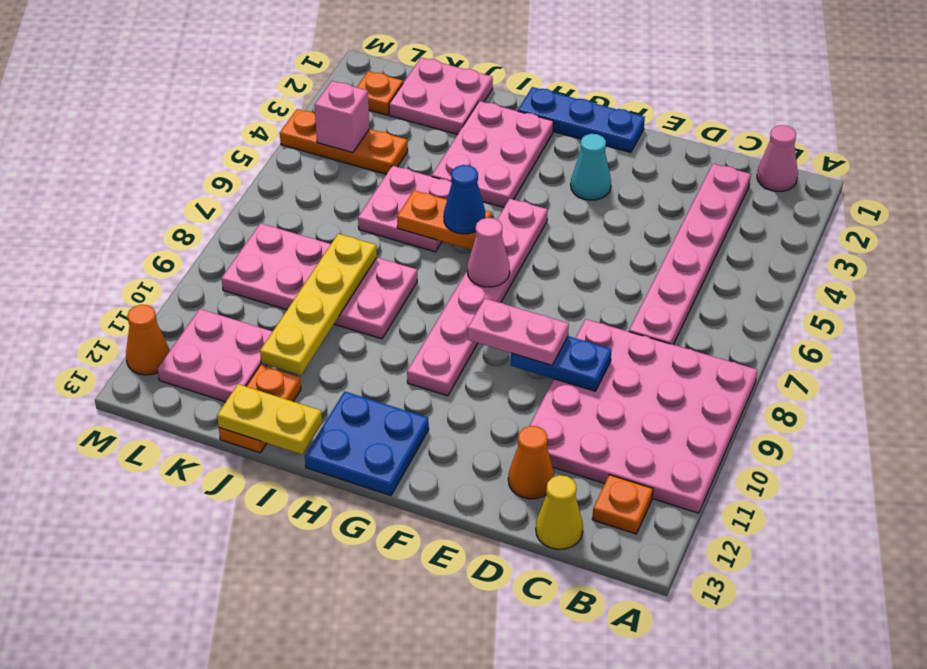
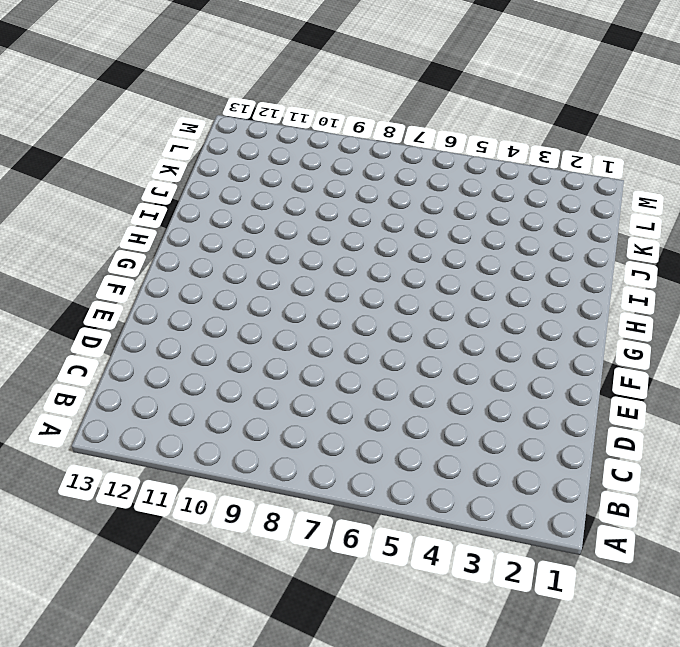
none -> pink 4x4 plate [530,319,757,513]
none -> pink 1x1 cone [757,125,798,191]
none -> orange 1x1 plate [592,475,653,534]

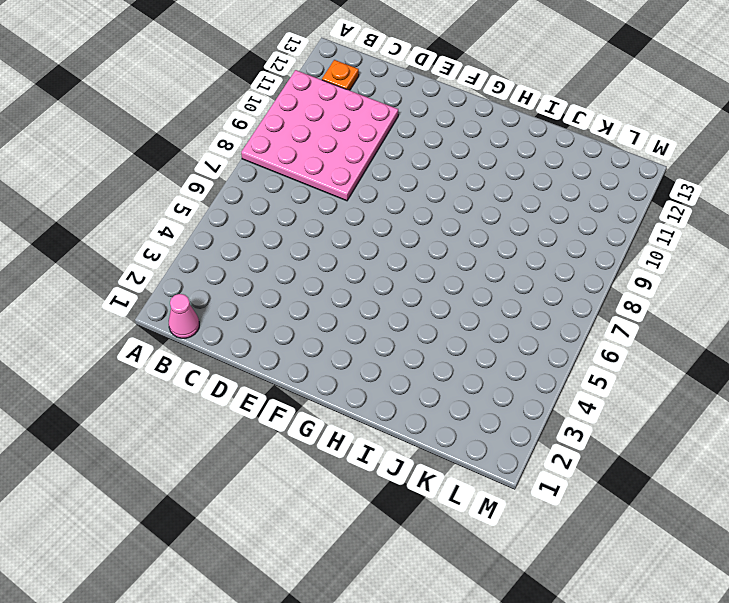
none -> pink 1x6 plate [629,164,751,345]
none -> yellow 1x1 cone [536,475,583,549]
none -> orange 1x1 cone [508,426,554,499]

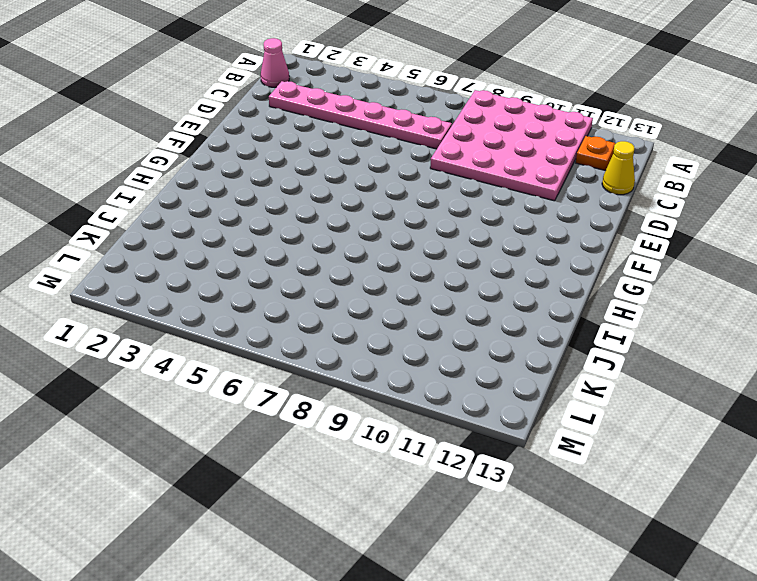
none -> orange 1x1 cone [508,426,554,499]
none -> blue 1x3 plate [518,87,645,153]
none -> cyan 1x1 cone [571,134,611,200]

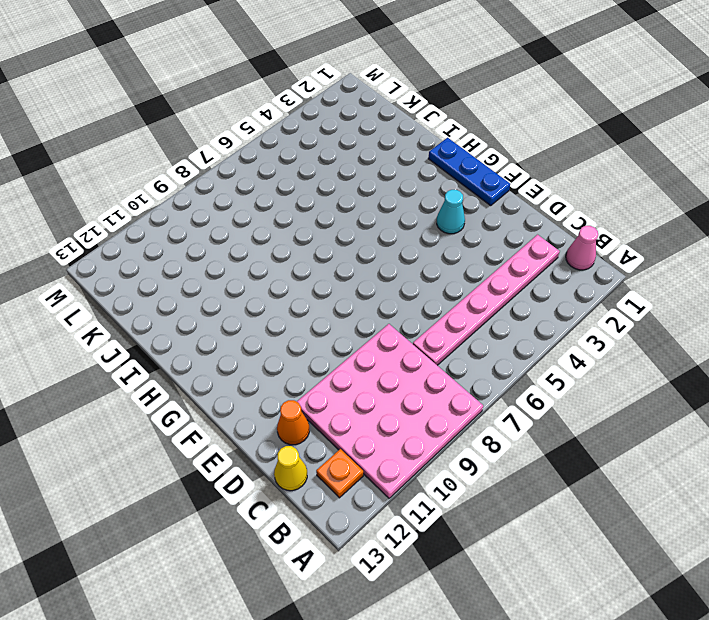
none -> pink 1x6 plate [407,199,548,396]
none -> blue 2x2 plate [305,391,429,496]
none -> pink 2x3 plate [432,101,553,208]

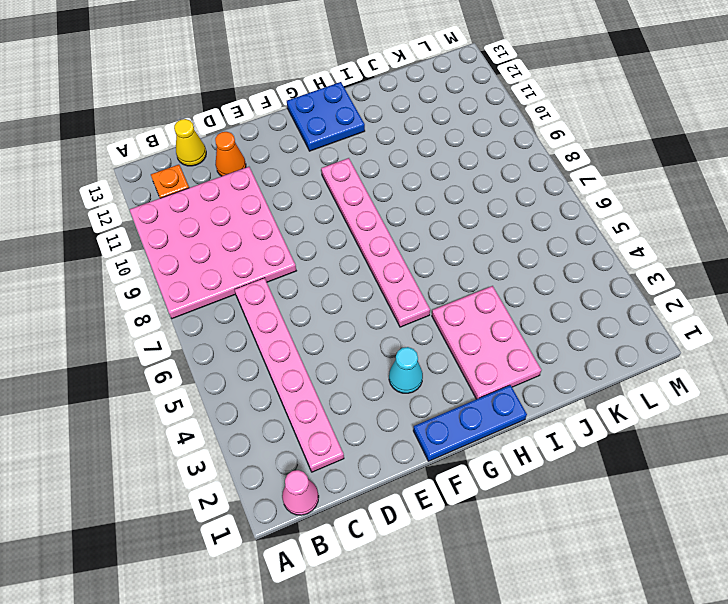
none -> pink 2x2 plate [358,166,452,252]
none -> pink 2x4 plate [221,223,417,339]
none -> pink 2x2 plate [389,58,493,135]

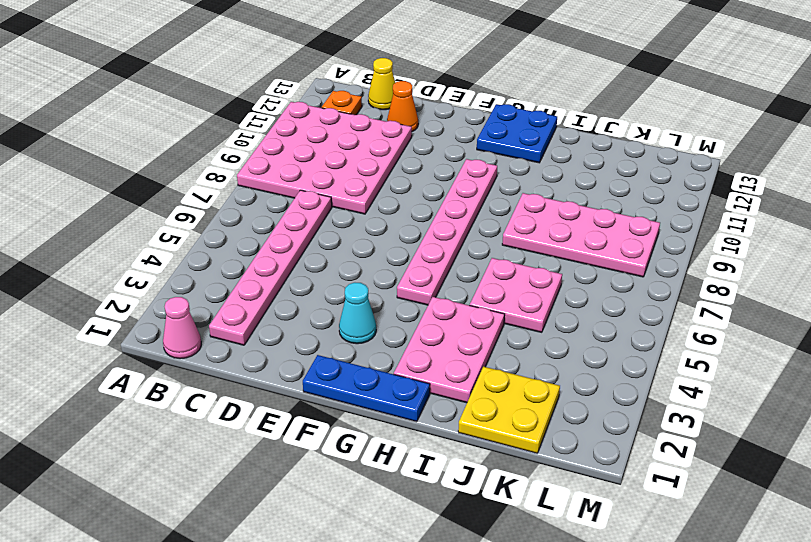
yellow 2x2 plate [458,367,560,453] -> pink 2x2 plate [389,58,493,135]
none -> orange 1x2 plate [219,365,301,453]
none -> orange 1x3 plate [280,109,408,174]
none -> pink 2x2 plate [158,309,273,402]

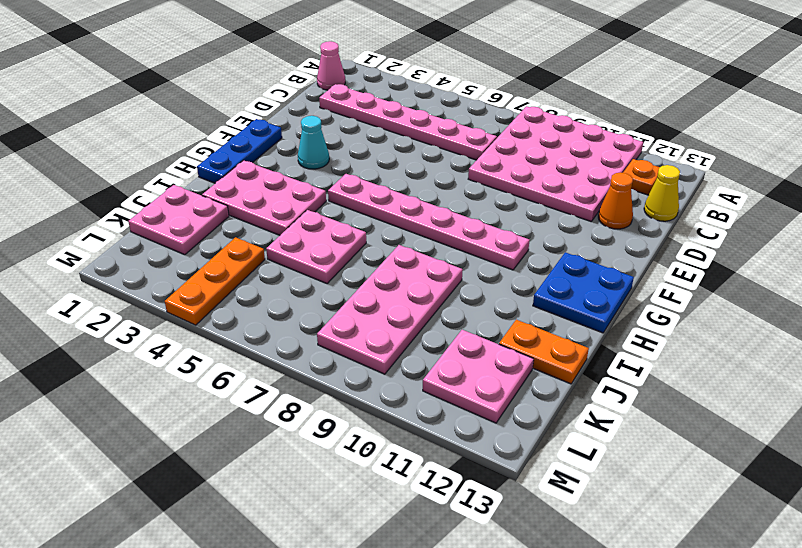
none -> orange 1x1 plate [357,71,403,115]
none -> orange 1x1 cone [126,305,169,375]
none -> blue 1x2 plate [511,336,612,391]

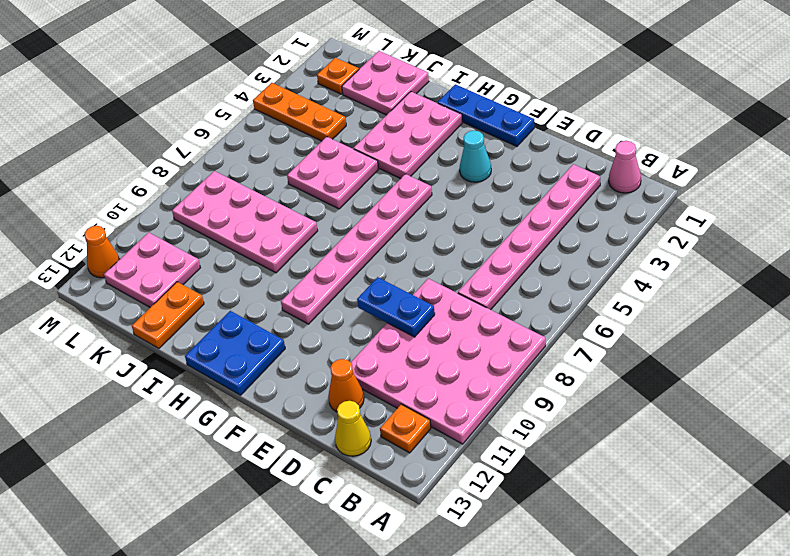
none -> pink 1x1 cone [467,218,510,287]
none -> orange 1x2 plate [397,190,492,250]
none -> yellow 1x2 plate [217,384,322,455]

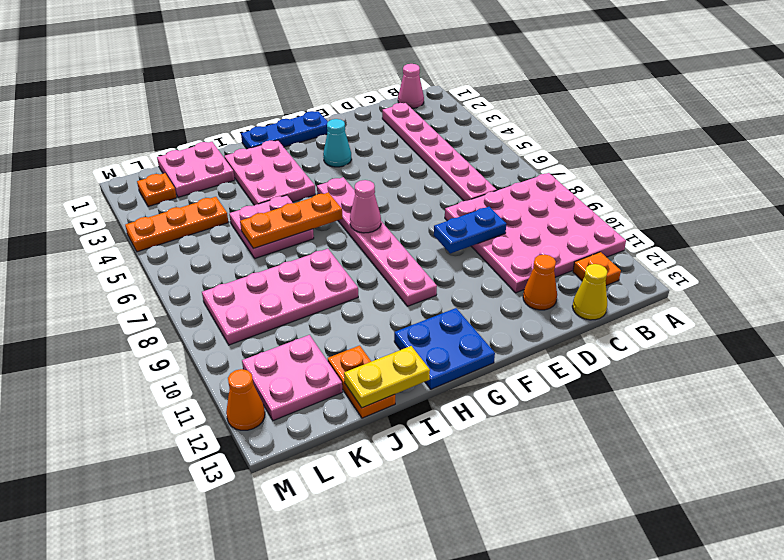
orange 1x3 plate [240,192,343,249] -> orange 1x2 plate [397,190,492,250]
none -> yellow 1x4 plate [260,234,377,375]
none -> pink 1x1 brick [315,81,370,153]
none -> pink 1x2 plate [468,299,569,365]

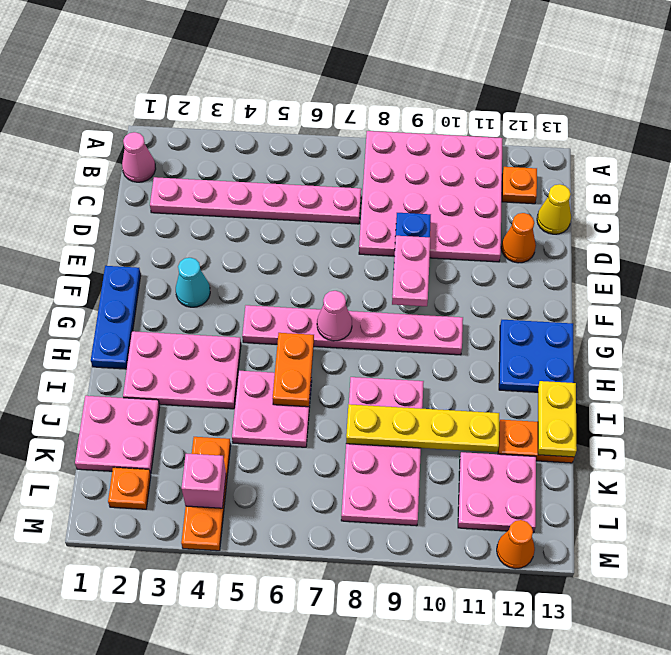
none -> blue 1x1 cone [444,165,485,234]

